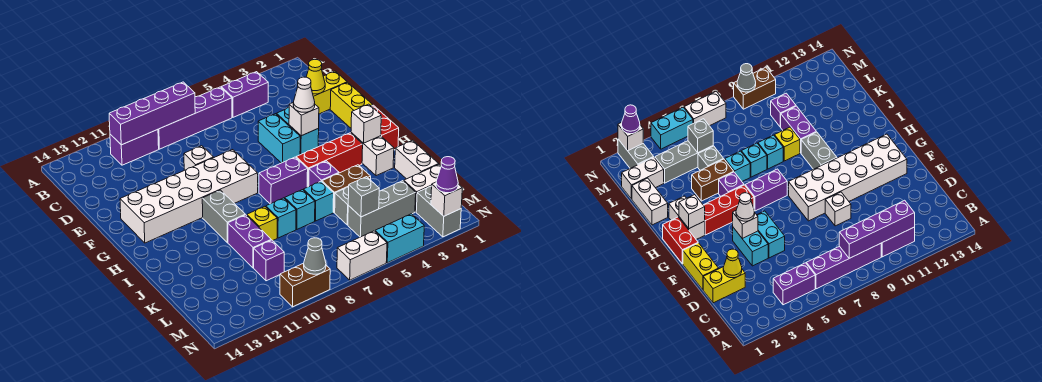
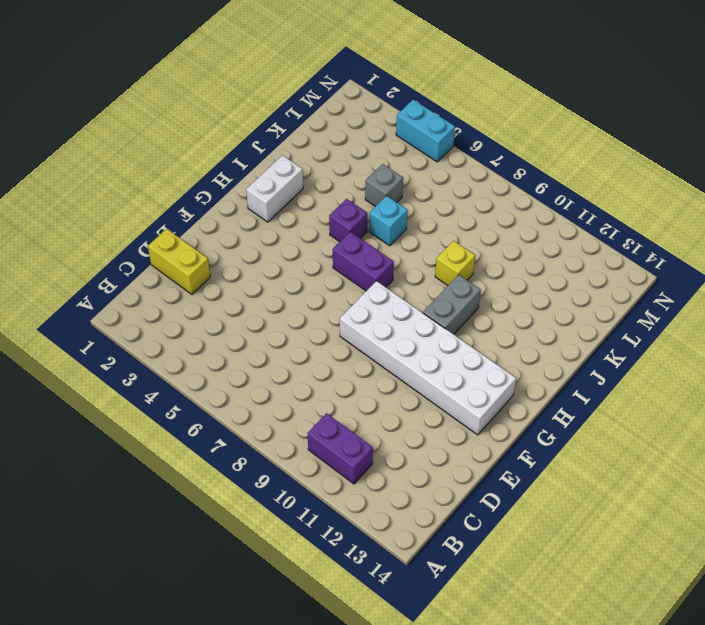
none -> purple 1x2 brick [221,72,268,117]
none -> purple 1x4 brick [158,87,232,149]
none -> yellow 1x2 brick [330,82,373,128]
none -> cyan 1x2 brick [277,108,319,155]

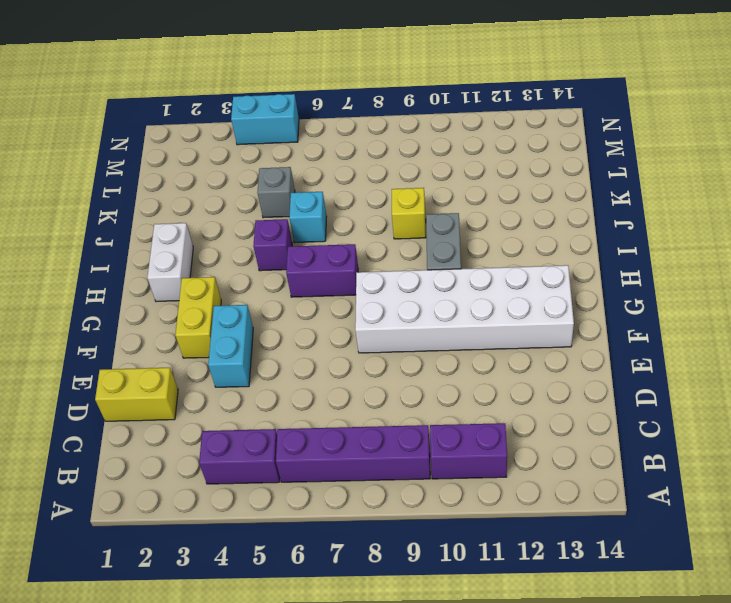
yellow 1x2 brick [175,277,221,358] -> yellow 1x2 brick moved to [330,82,373,128]
none -> cyan 1x2 brick [258,114,300,163]
none -> white 1x1 brick [184,146,214,170]
none -> red 1x2 brick [372,105,399,150]
none -> red 1x3 brick [296,133,363,187]

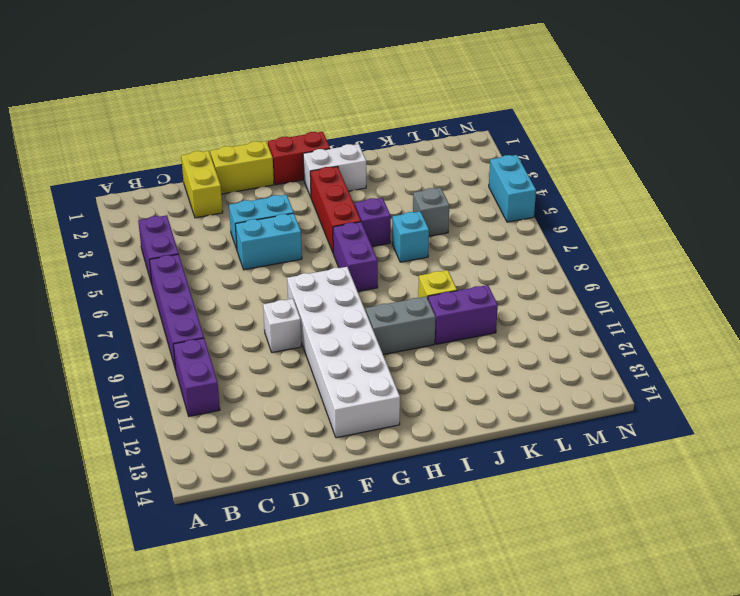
none -> white 1x2 brick [395,140,439,179]
none -> brown 1x2 brick [322,165,371,213]
none -> cyan 1x1 brick [285,190,315,229]
none -> cyan 1x1 brick [266,198,296,238]

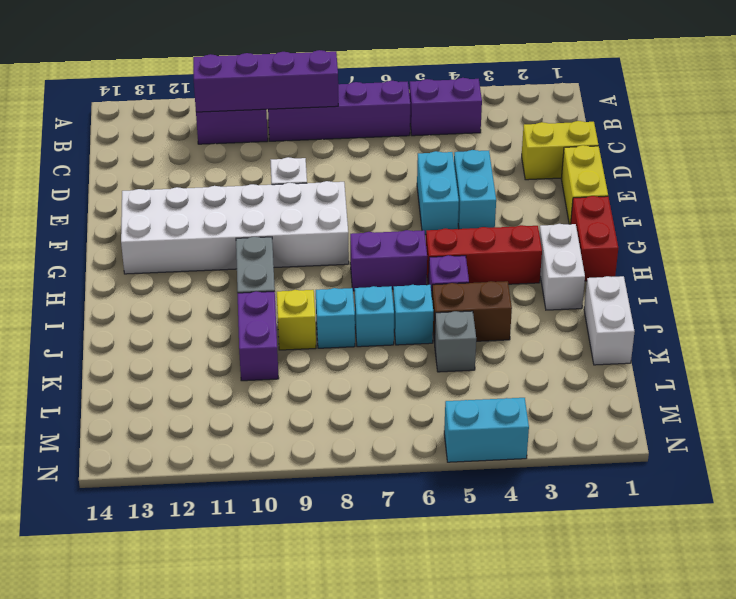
none -> white 1x2 brick [404,164,441,212]
none -> grey 1x3 brick [348,181,416,237]
none -> purple 1x1 brick [254,240,284,281]
none -> grey 1x2 brick [416,186,461,237]

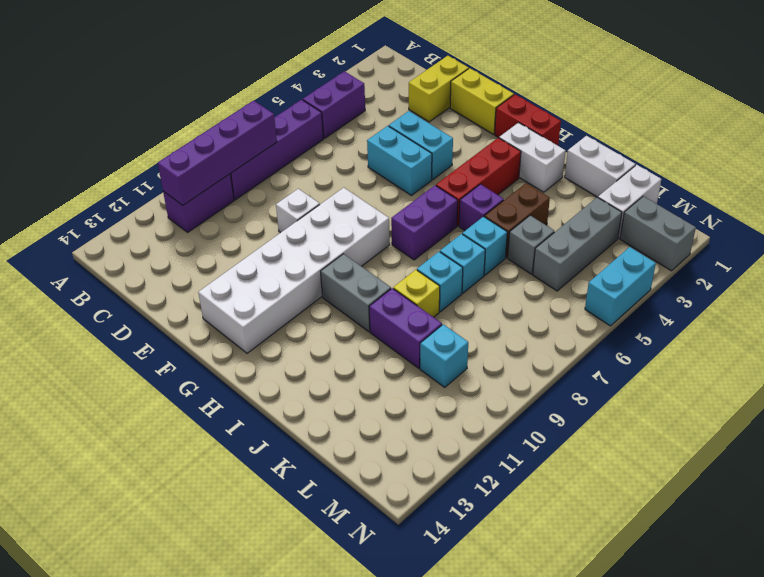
cyan 1x1 brick [420,324,468,387] -> purple 1x1 brick [254,240,284,281]
none -> white 1x2 brick [337,231,387,280]
none -> brown 1x2 brick [280,263,330,307]
none -> yellow 1x1 cone [306,59,325,94]
none -> white 1x1 brick [289,103,319,136]

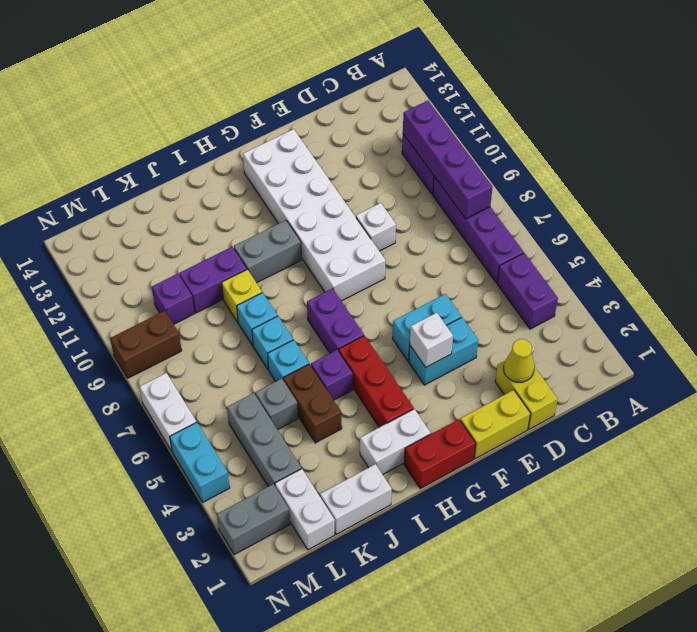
brown 1x2 brick [110,311,182,378] -> brown 1x2 brick turned to [280,263,330,307]
none -> white 1x1 brick [351,104,381,143]
none -> grey 1x1 brick [348,177,379,217]
none -> white 1x1 brick [431,182,462,216]
none -> grey 1x1 cone [304,238,326,274]

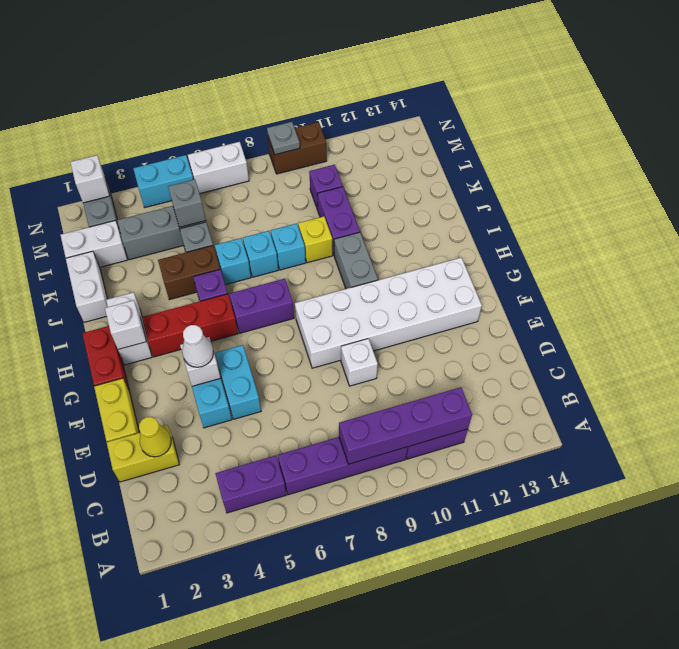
grey 1x1 plate [267,122,300,155] -> grey 1x1 cone [304,238,326,274]
none -> purple 1x1 cone [436,157,458,193]

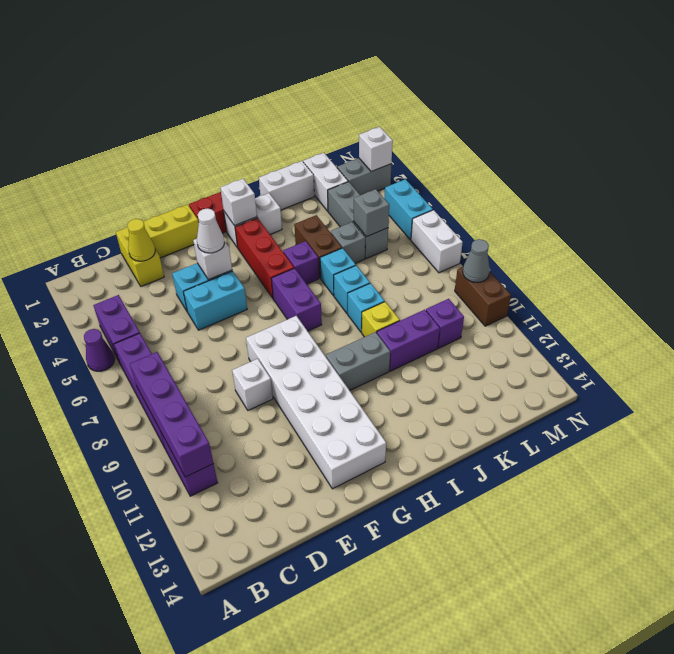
purple 1x1 cone [84,329,115,371] -> purple 1x1 cone moved to [436,157,458,193]

